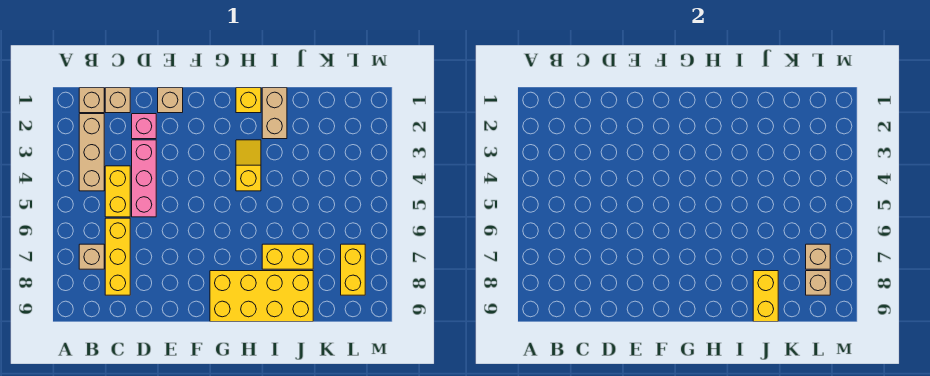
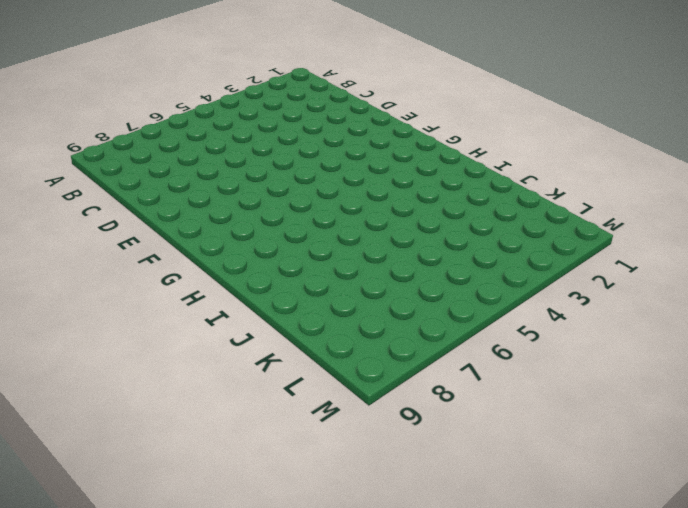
none -> tan 1x1 brick [79,88,104,113]
none -> tan 1x3 brick [79,114,104,191]
none -> tan 1x1 brick [79,244,104,269]

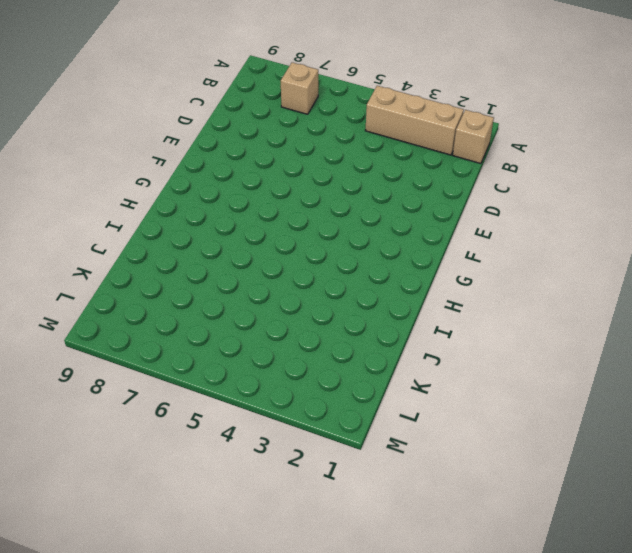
none -> tan 1x1 brick [105,88,130,113]
none -> yellow 1x2 brick [105,166,130,217]
none -> yellow 1x3 brick [105,218,130,295]

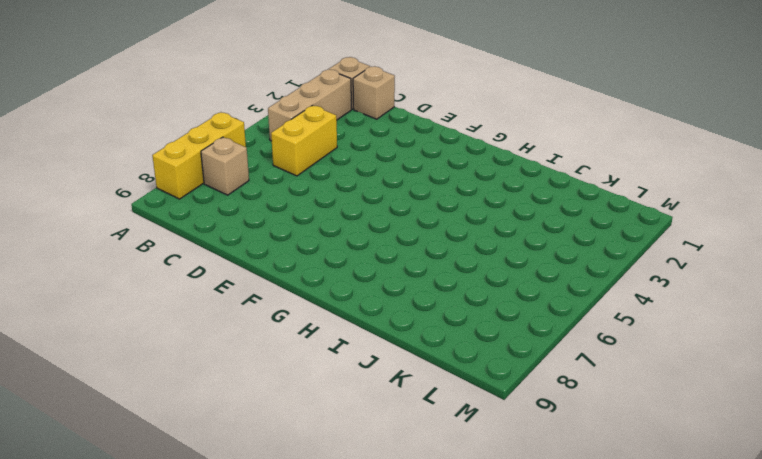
yellow 1x3 brick [152,112,246,199] -> yellow 1x3 brick moved to [105,218,130,295]
none -> pink 1x1 brick [132,114,156,139]
none -> pink 1x3 brick [132,140,156,217]
none -> tan 1x1 brick [158,88,183,113]

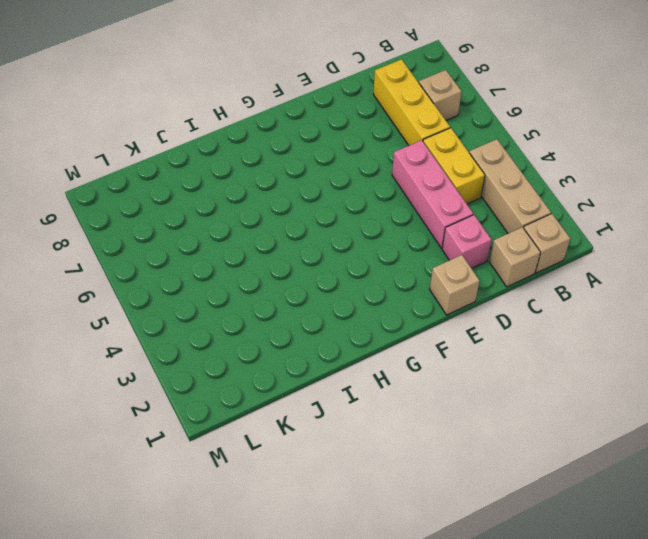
none -> yellow 2x4 brick [210,271,313,322]
none -> yellow 1x1 brick [236,88,261,113]
none -> yellow 1x2 slope [236,140,261,191]

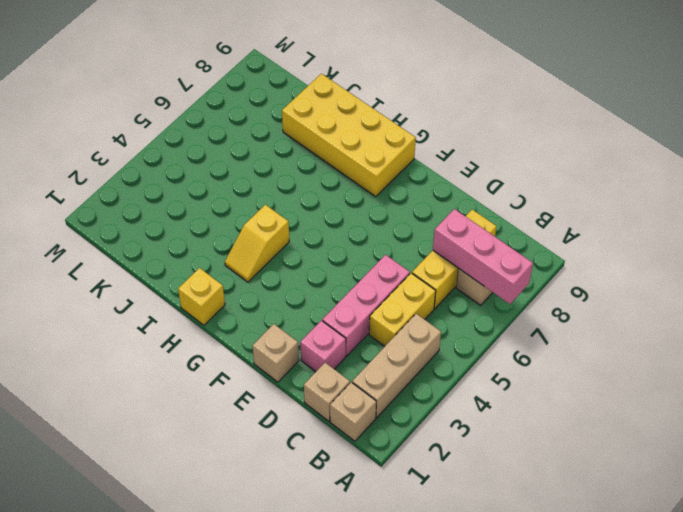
pink 1x3 brick [433,209,533,304] -> none
none -> tan 1x2 brick [262,88,287,139]
none -> yellow 1x2 brick [262,244,313,269]
none -> yellow 1x2 brick [341,244,365,295]

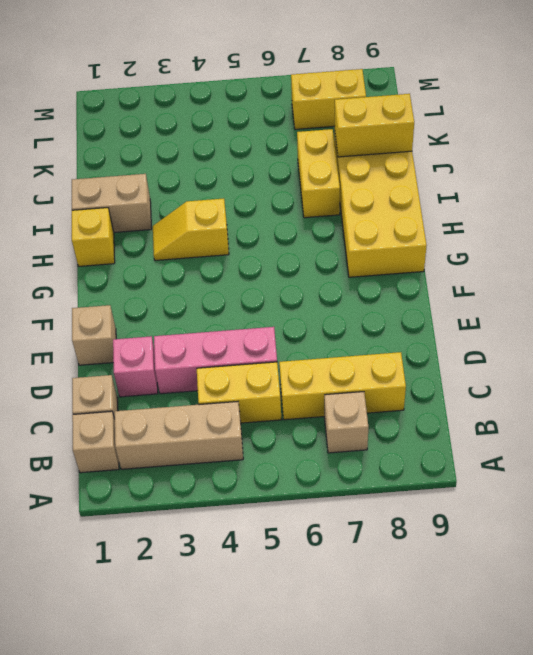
none -> tan 1x1 brick [806,244,830,269]
none -> tan 1x1 brick [806,271,830,295]

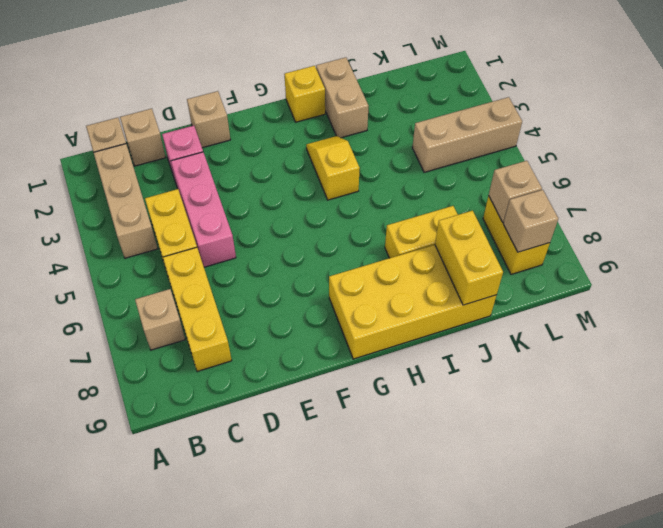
tan 1x3 brick [412,97,522,172] -> none

